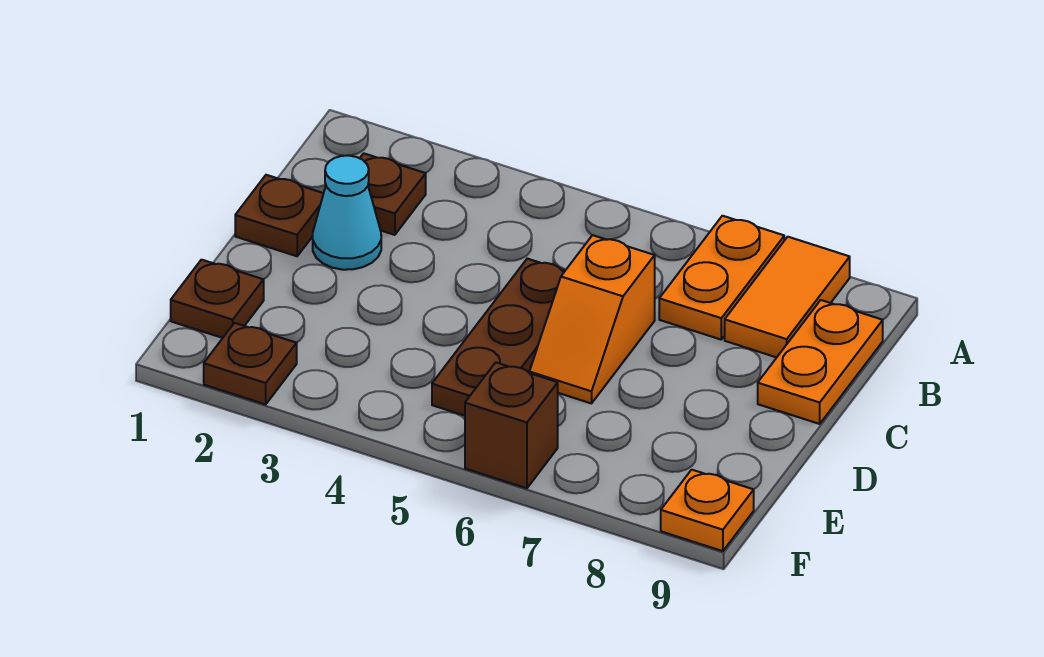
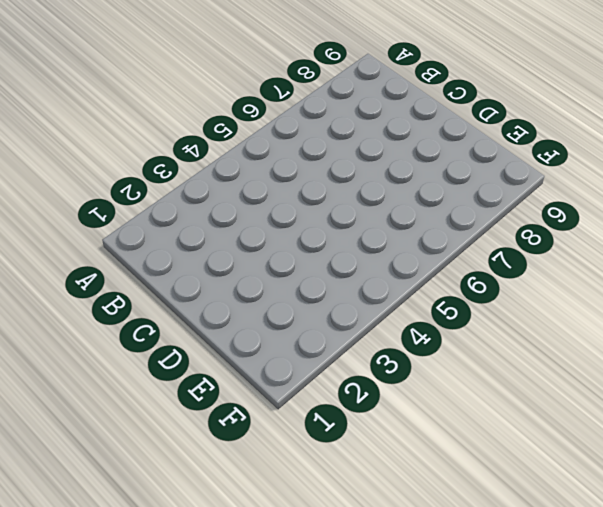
none -> orange 1x2 plate [659,216,784,339]
none -> orange 1x2 tile [725,237,850,357]
none -> brown 1x1 plate [360,153,426,235]

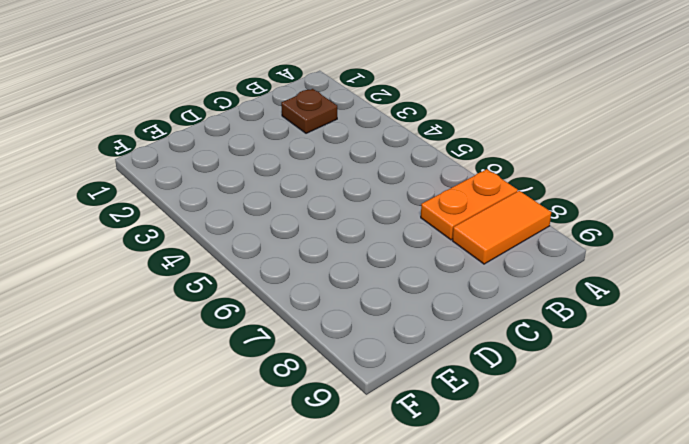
none -> orange 1x2 plate [758,300,883,424]
none -> brown 1x1 plate [235,175,324,256]
none -> cyan 1x1 cone [313,156,381,270]

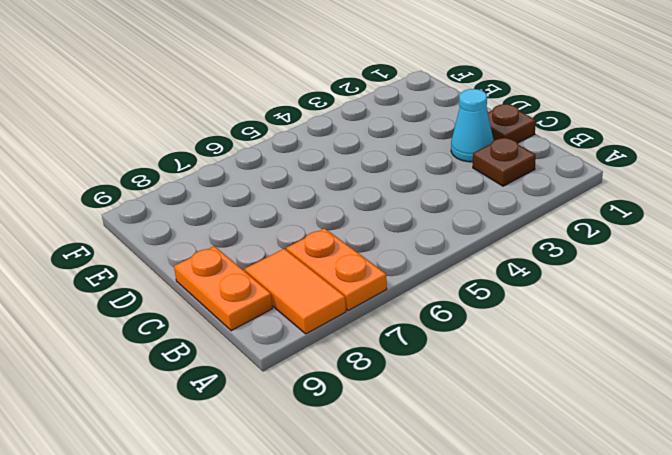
none -> brown 1x3 plate [432,259,565,416]
none -> orange 1x2 slope [529,235,655,403]
none -> brown 1x1 plate [171,260,264,338]

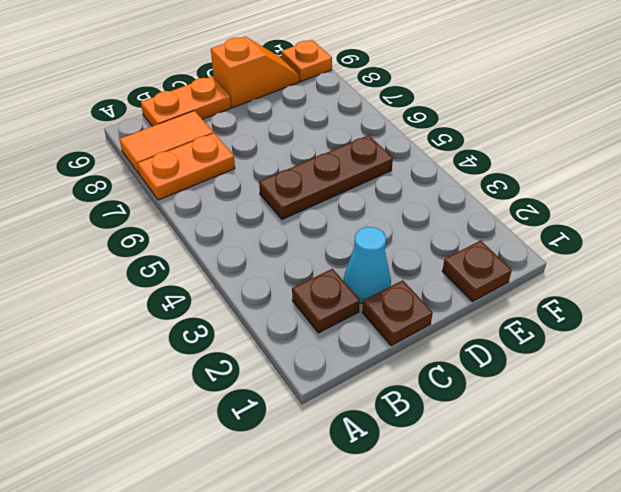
orange 1x2 slope [211,36,299,107] -> orange 1x2 slope moved to [529,235,655,403]
none -> brown 1x1 plate [204,323,297,404]
none -> brown 1x1 brick [465,363,558,488]

